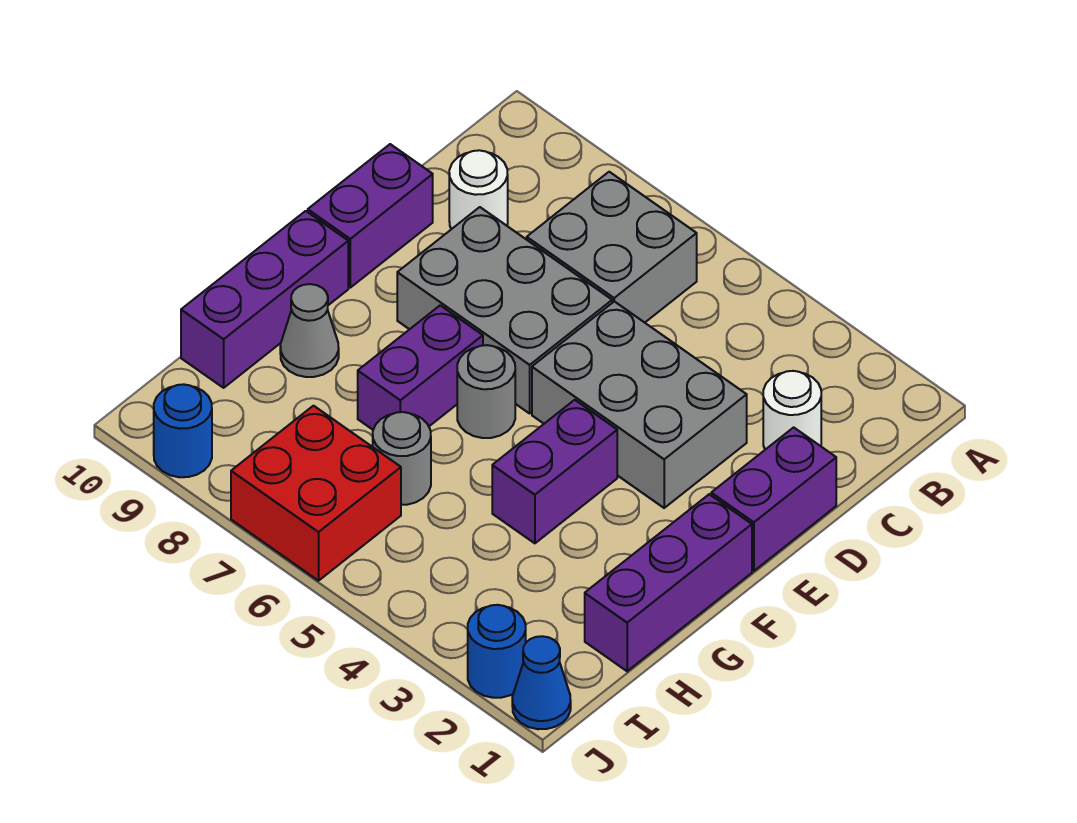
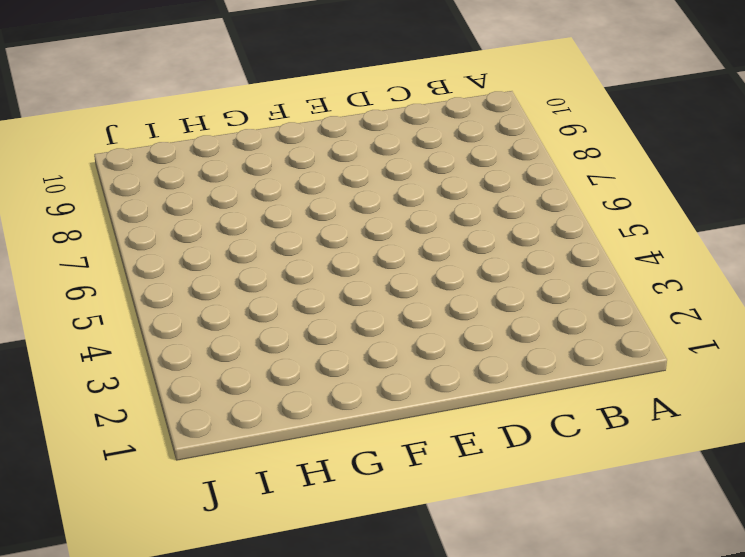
none -> grey 2x2 brick [527,172,697,323]
none -> white 1x1 round brick [763,371,821,450]
none -> white 1x1 round brick [449,150,508,229]

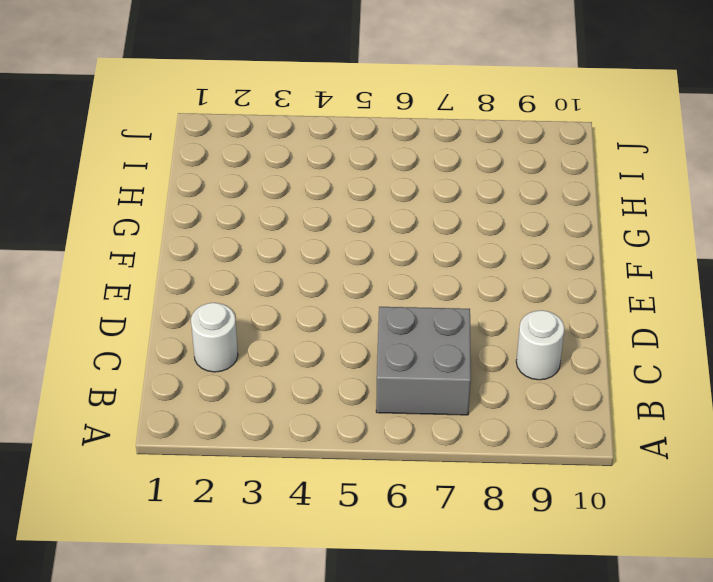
none -> purple 1x2 brick [711,427,836,571]
none -> grey 2x3 brick [532,301,747,508]
none -> grey 2x3 brick [397,207,612,413]

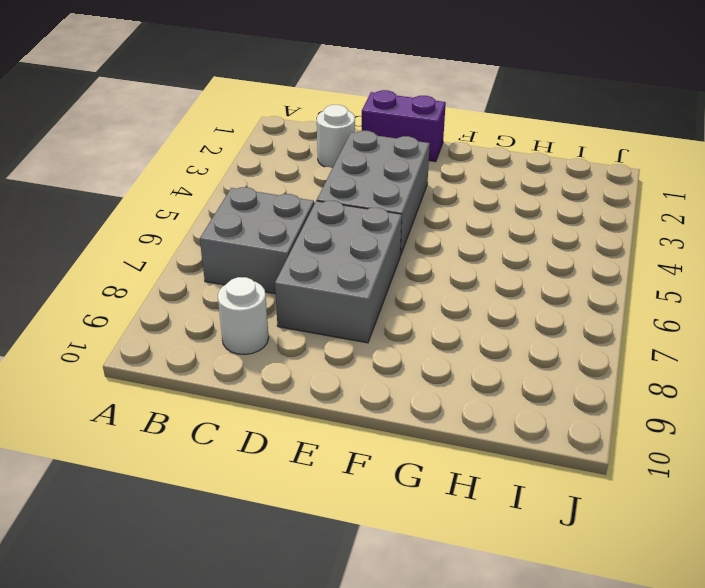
none -> purple 1x2 brick [308,144,433,288]
none -> purple 1x3 brick [585,494,752,671]
none -> purple 1x2 brick [492,400,617,543]

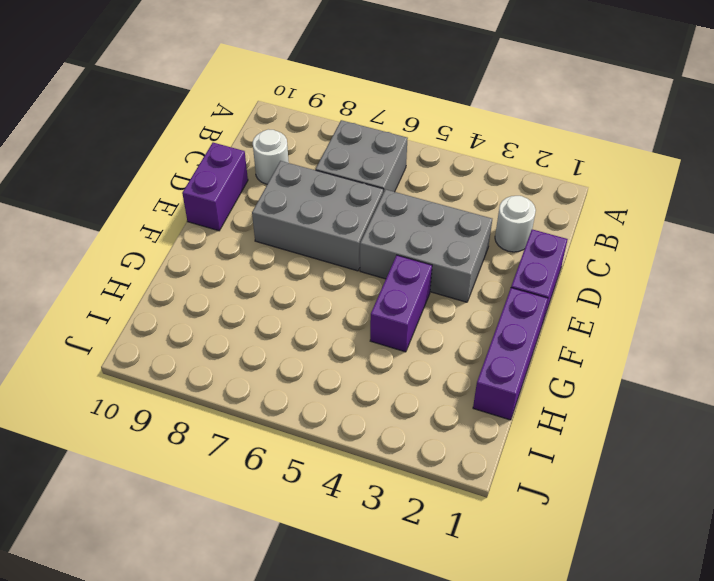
none -> grey 1x1 round brick [457,345,515,438]
none -> purple 1x2 brick [358,305,483,430]
none -> purple 1x3 brick [181,211,348,388]

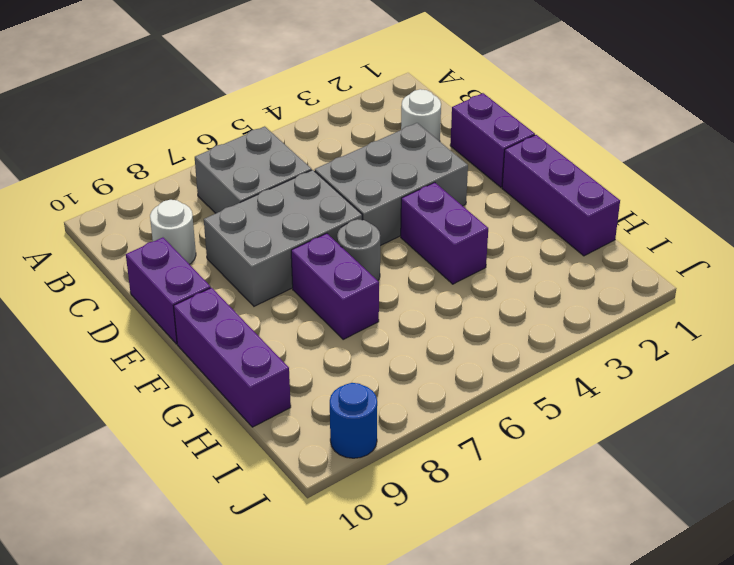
none -> grey 1x1 cone [280,284,339,377]
none -> grey 1x1 round brick [373,412,431,505]
none -> red 2x2 brick [231,406,401,581]

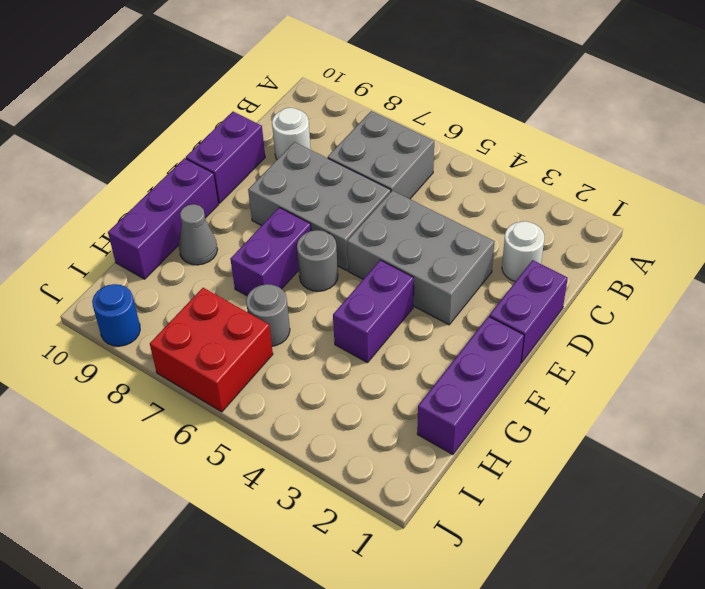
none -> blue 1x1 cone [512,636,571,729]
none -> blue 1x1 round brick [468,605,526,698]

